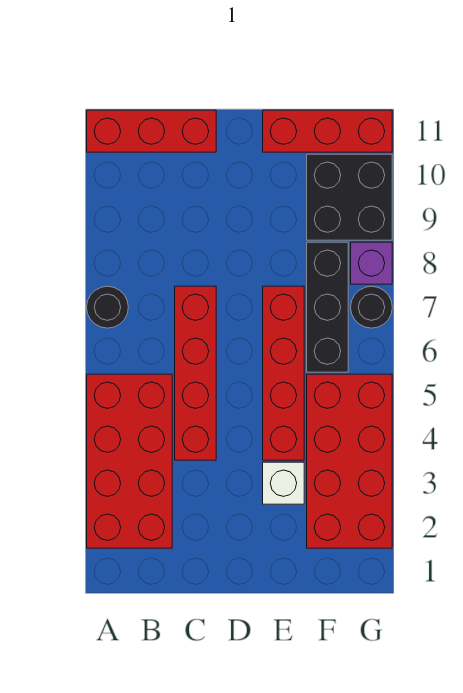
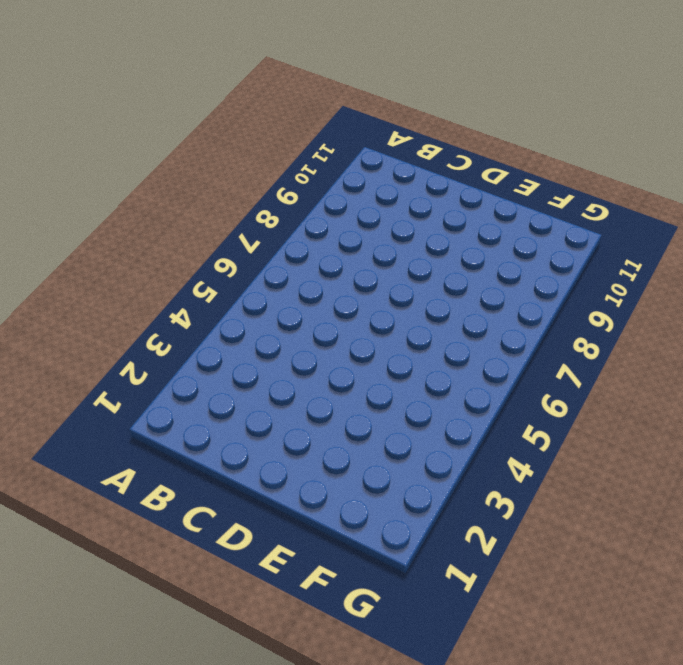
none -> red 2x4 brick [87,374,172,548]
none -> black 1x1 round brick [87,286,128,328]
none -> red 1x3 brick [87,110,216,152]

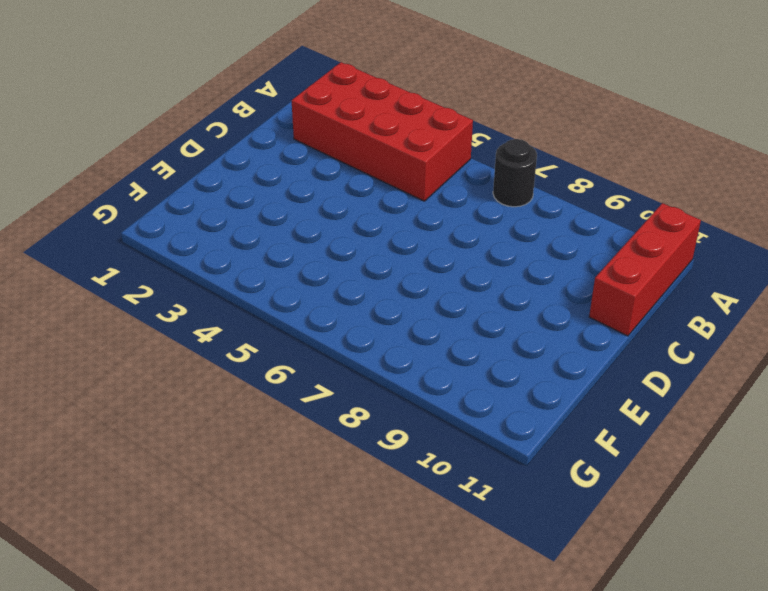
none -> red 1x4 brick [175,286,216,460]
none -> white 1x1 brick [263,462,304,504]
none -> red 1x4 brick [263,286,304,460]

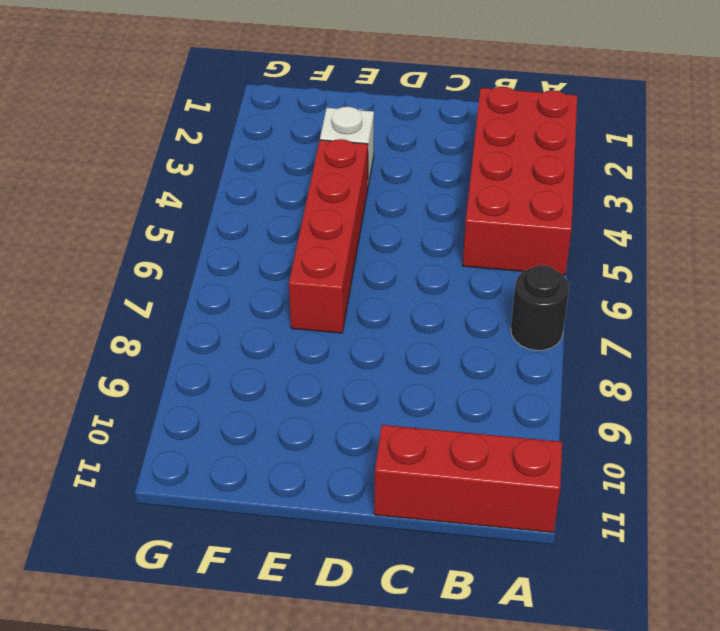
none -> red 1x4 brick [175,286,216,460]
none -> red 1x3 brick [263,110,392,152]
none -> red 2x4 brick [307,374,392,548]

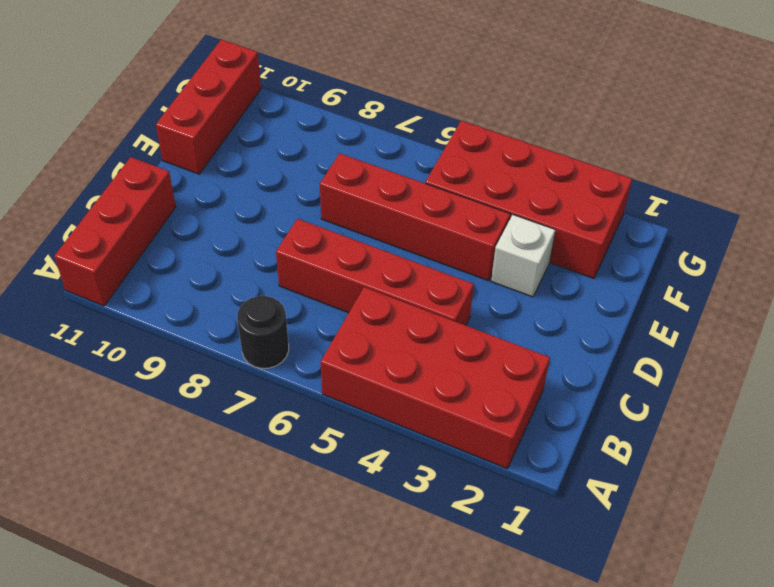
none -> black 1x3 brick [307,242,348,372]
none -> black 2x2 brick [307,154,392,240]
none -> black 1x1 round brick [351,286,392,328]

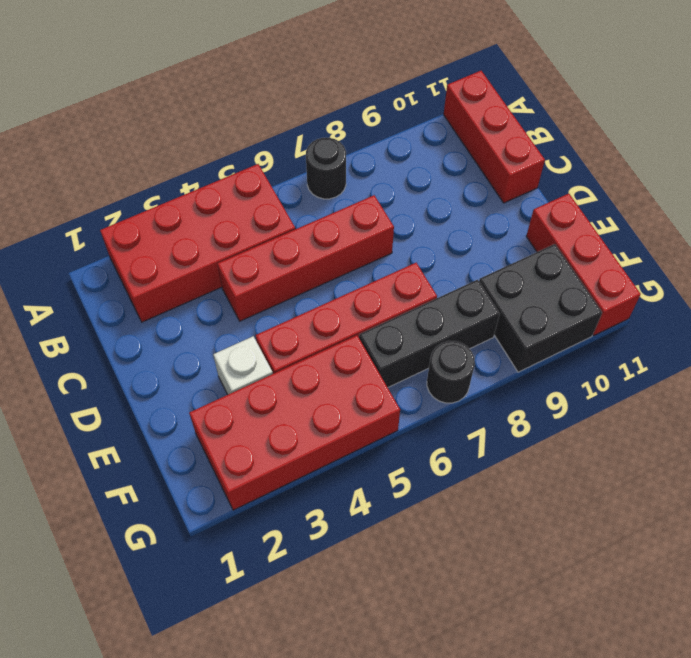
none -> purple 1x1 brick [351,242,392,284]

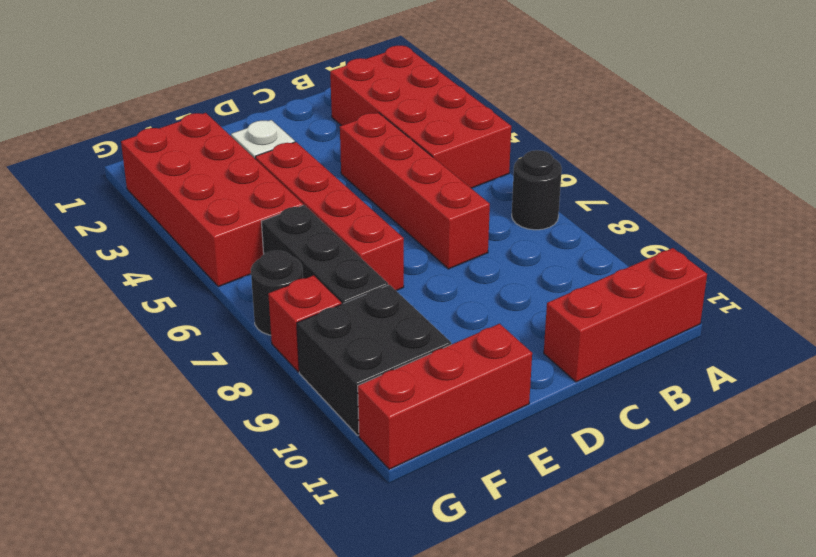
red 1x1 brick [268,275,341,372] -> purple 1x1 brick [351,242,392,284]

